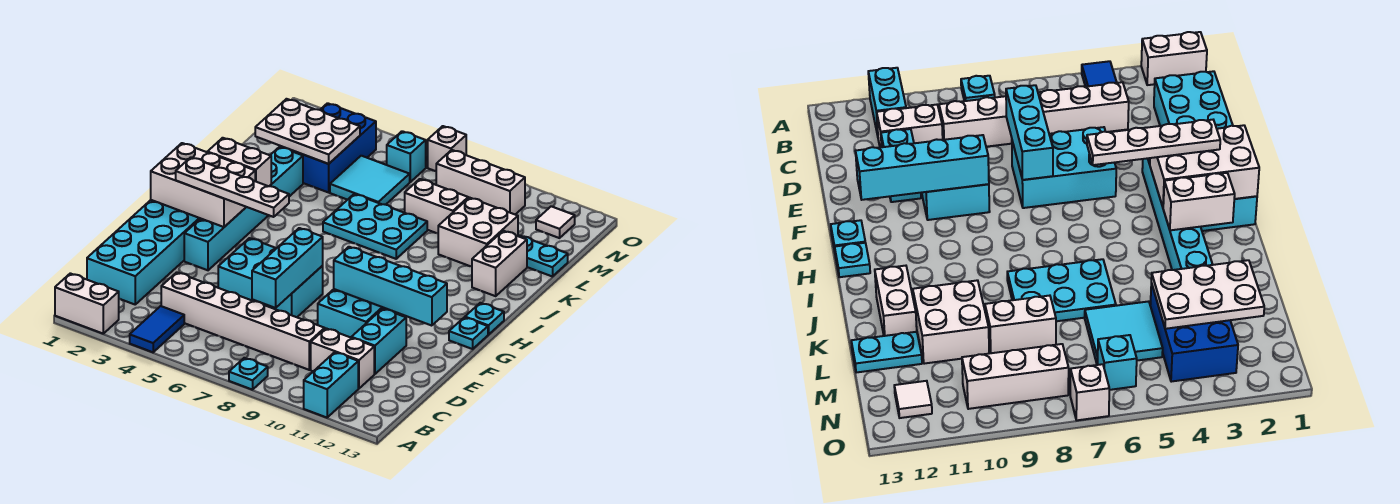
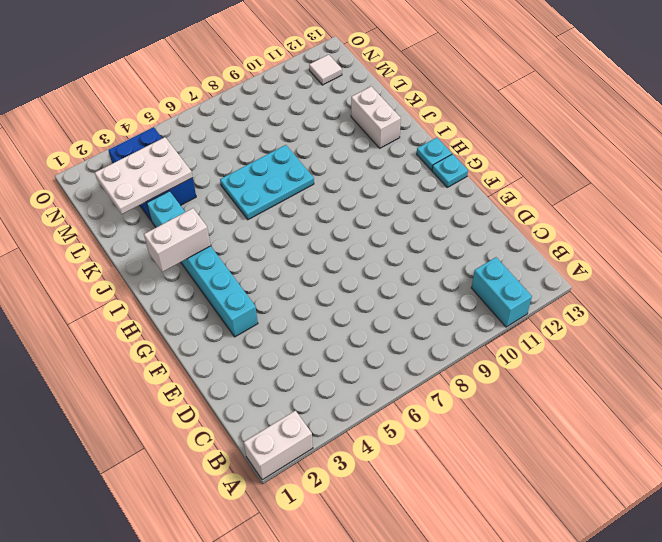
none -> blue 1x2 tile [130,306,184,352]
none -> cyan 1x1 plate [229,358,268,390]
none -> cyan 2x6 brick [87,200,200,304]
none -> white 1x6 brick [161,272,325,370]

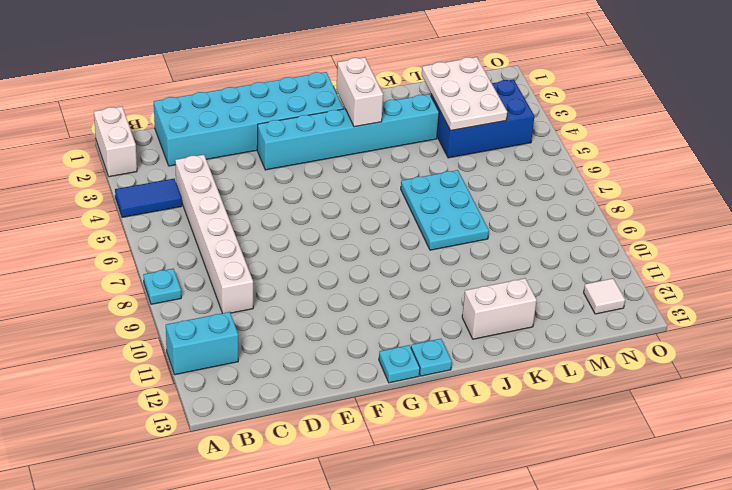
none -> white 1x2 brick [311,328,374,388]
none -> cyan 1x2 brick [351,309,406,374]
none -> cyan 2x3 brick [218,238,323,317]
none -> cyan 2x2 brick [318,289,397,337]

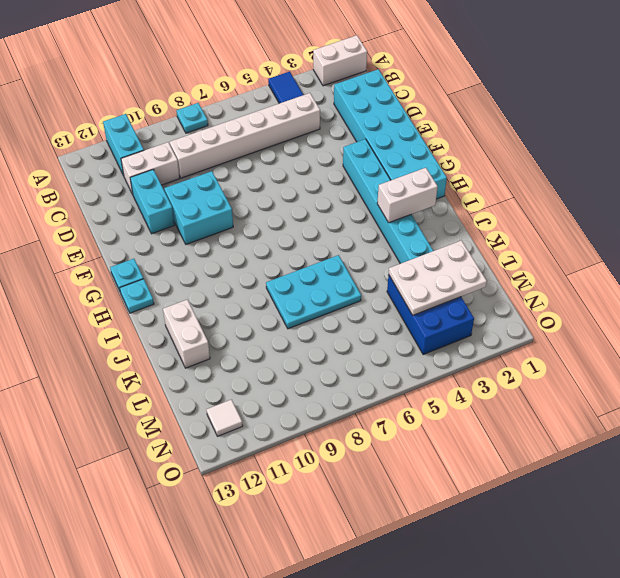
none -> cyan 2x3 brick [218,238,323,317]
none -> white 2x2 brick [438,198,518,267]
none -> cyan 2x2 tile [330,156,410,205]
none -> white 1x2 brick [405,179,468,233]

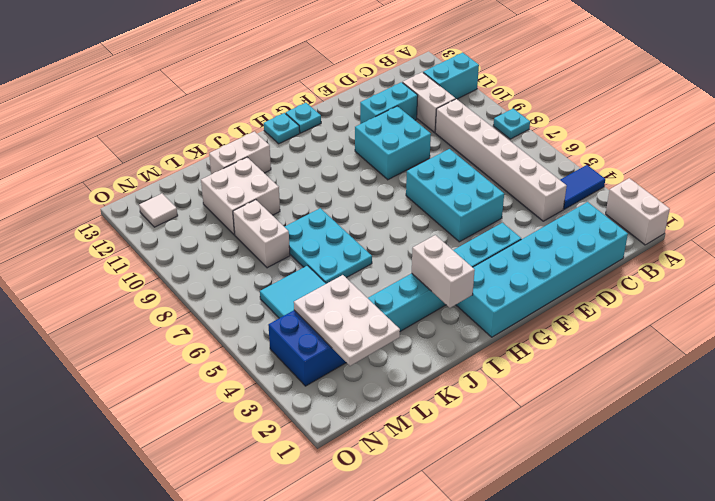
none -> cyan 1x2 plate [519,235,568,277]
none -> cyan 1x1 brick [387,131,426,182]
none -> white 1x3 brick [436,150,525,214]
none -> white 1x1 brick [428,126,466,171]

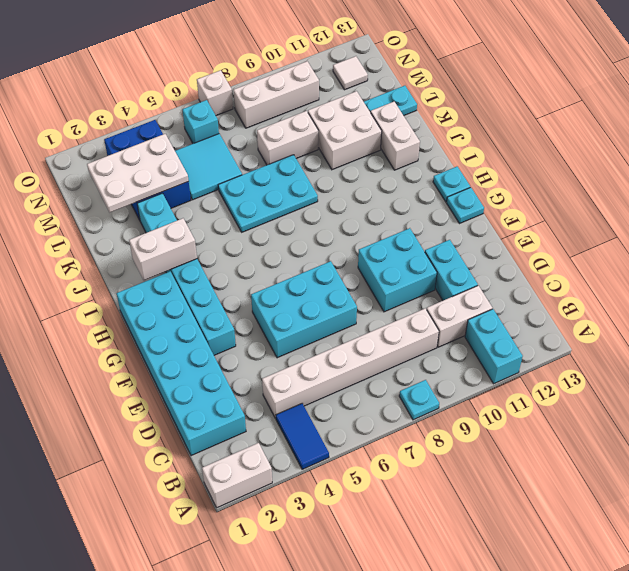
none -> cyan 1x3 brick [252,228,323,308]
none -> cyan 1x4 brick [334,247,447,326]
none -> white 2x3 brick [151,143,255,227]
none -> white 1x4 plate [176,157,289,217]

